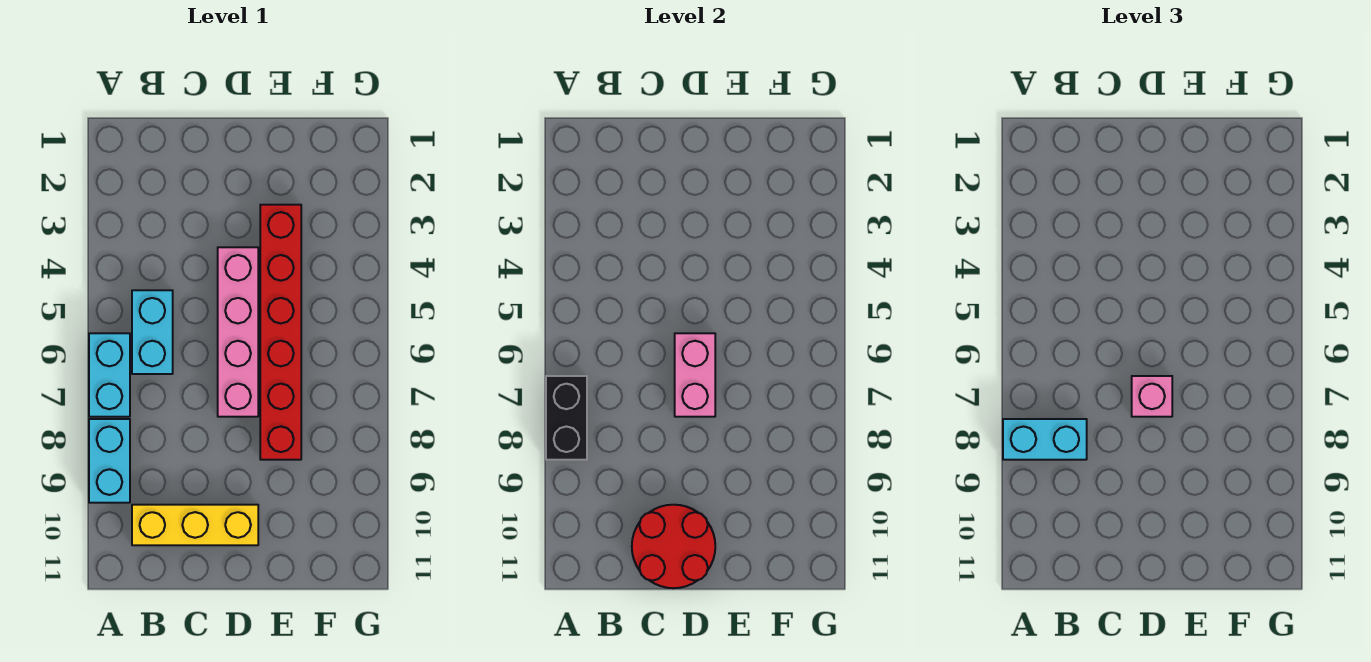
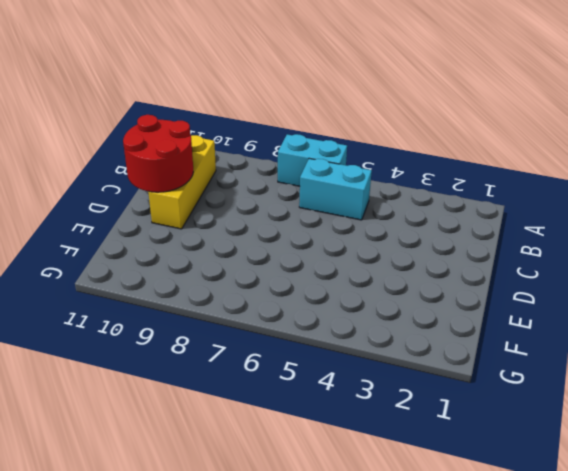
none -> cyan 1x2 brick [89,419,130,503]
none -> pink 1x4 brick [218,247,258,417]

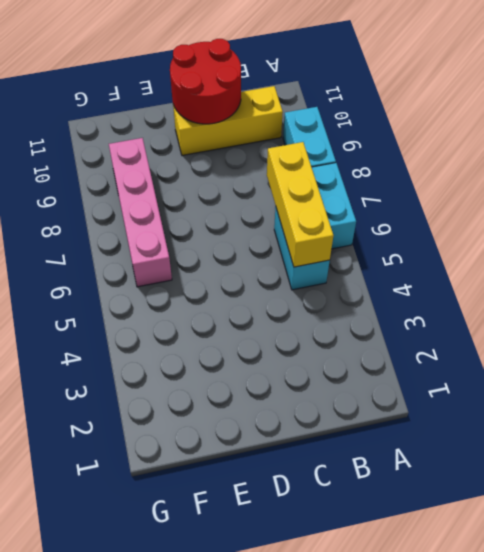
yellow 1x3 brick [267,142,333,267] -> none
pink 1x4 brick [109,138,172,287] -> pink 1x4 brick moved to [218,247,258,417]
none -> red 1x6 brick [260,205,301,460]
none -> black 1x2 brick [546,376,587,460]

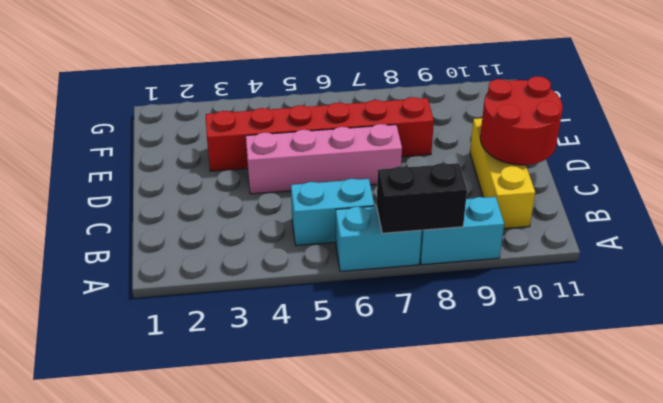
none -> pink 1x2 brick [675,333,715,417]
none -> cyan 1x2 brick [1003,419,1087,460]

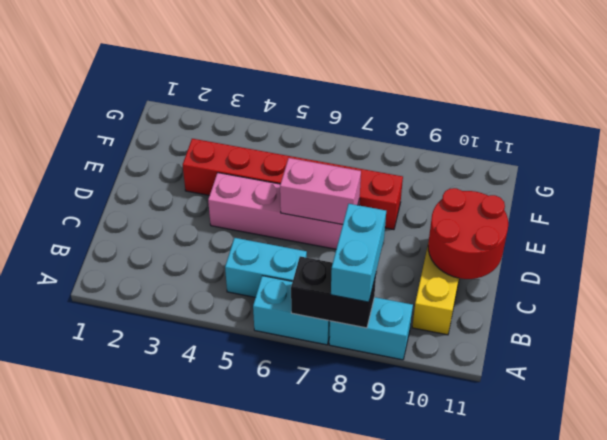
none -> pink 1x1 brick [1132,376,1172,417]

